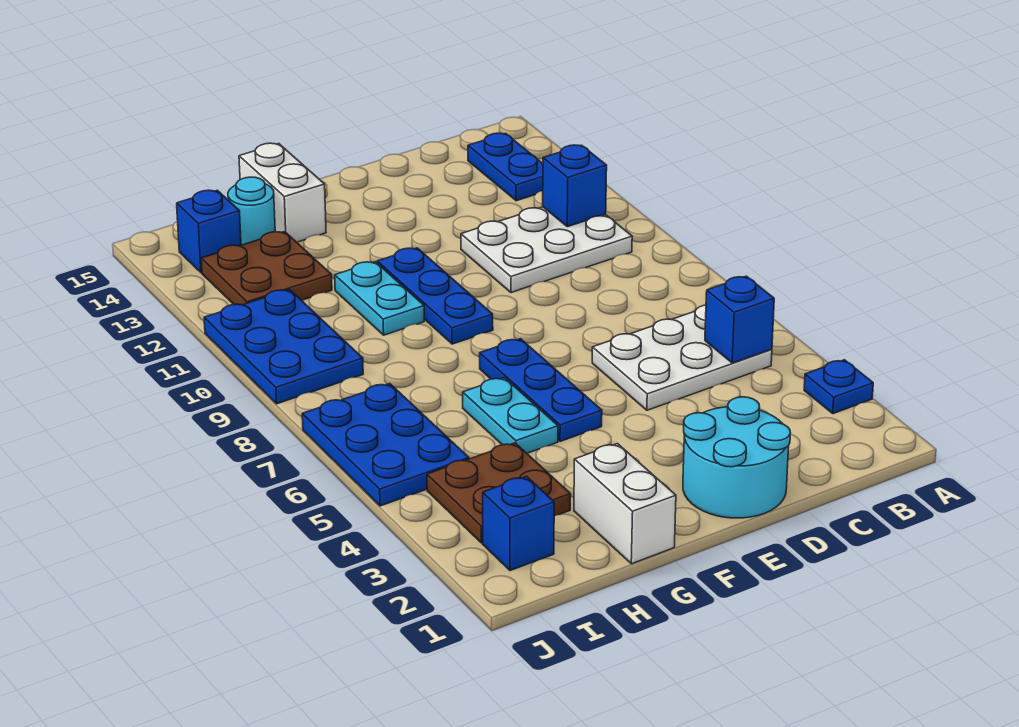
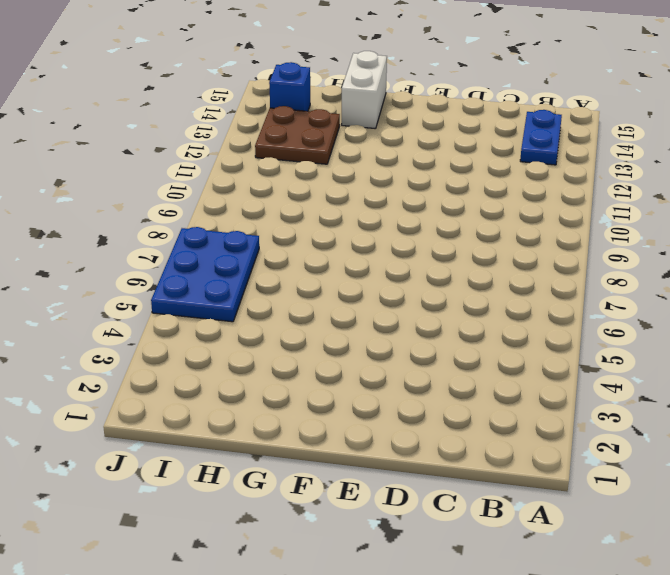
none -> blue 1x1 plate [804,360,873,414]
none -> white 2x3 plate [592,305,772,410]
none -> white 2x3 plate [461,207,632,293]

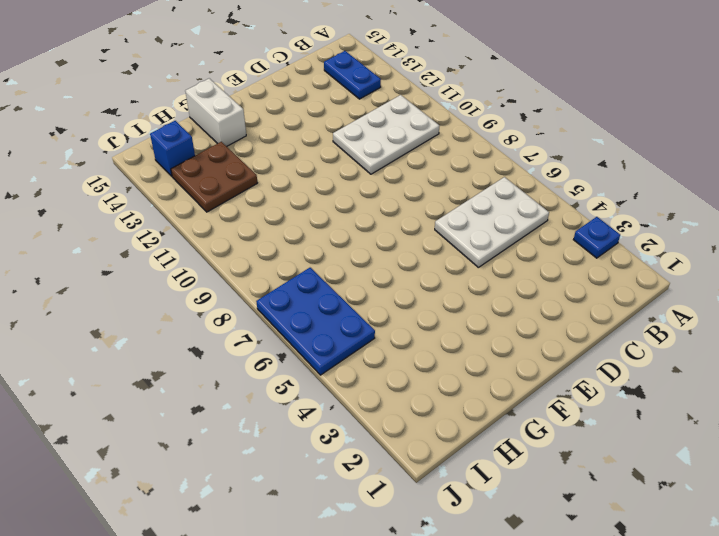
none -> cyan 2x2 round brick [683,397,790,518]
none -> blue 1x3 plate [480,339,602,441]
none -> blue 1x3 plate [377,248,493,344]

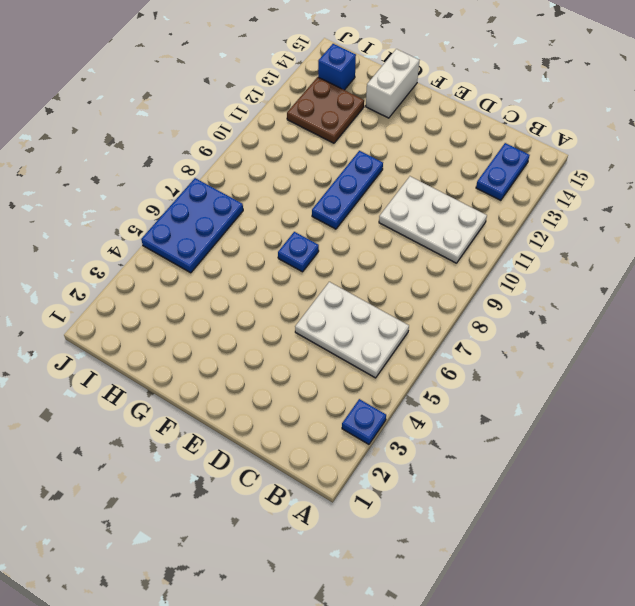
blue 1x1 plate [278,232,319,272] -> blue 1x3 plate [480,339,602,441]
none -> cyan 2x2 round brick [683,397,790,518]
none -> white 1x2 brick [574,444,676,564]
none -> cyan 1x2 plate [463,378,558,453]

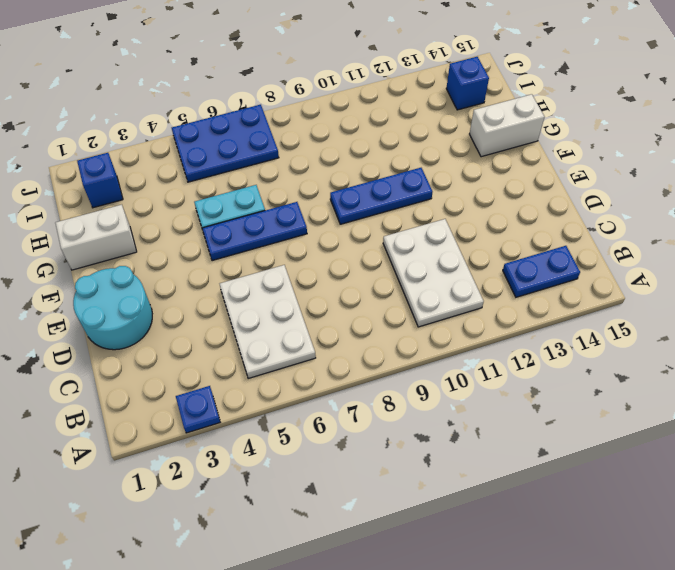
none -> cyan 1x2 plate [335,262,424,335]
none -> brown 2x2 plate [427,443,571,543]
none -> brown 2x2 plate [201,232,332,305]

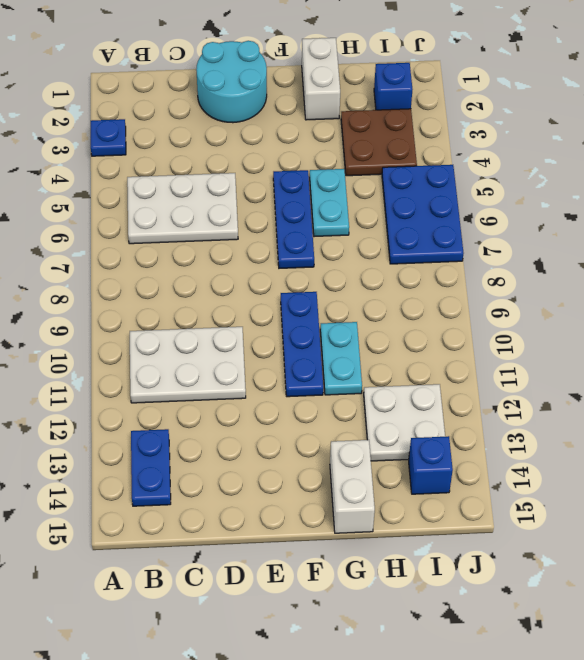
white 2x2 plate [364,384,445,461] -> brown 2x2 plate [201,232,332,305]
none -> cyan 1x1 round brick [228,177,275,245]
none -> blue 2x3 plate [204,290,363,404]
none -> blue 1x1 brick [705,276,774,363]

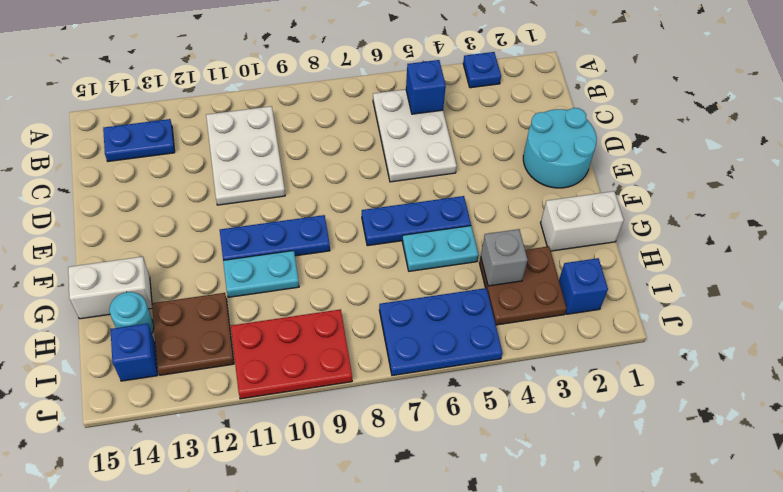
grey 1x1 brick [481,229,528,286] -> none
red 2x3 plate [231,309,352,399] -> blue 2x3 plate [204,290,363,404]
none -> blue 1x1 brick [543,145,607,227]

